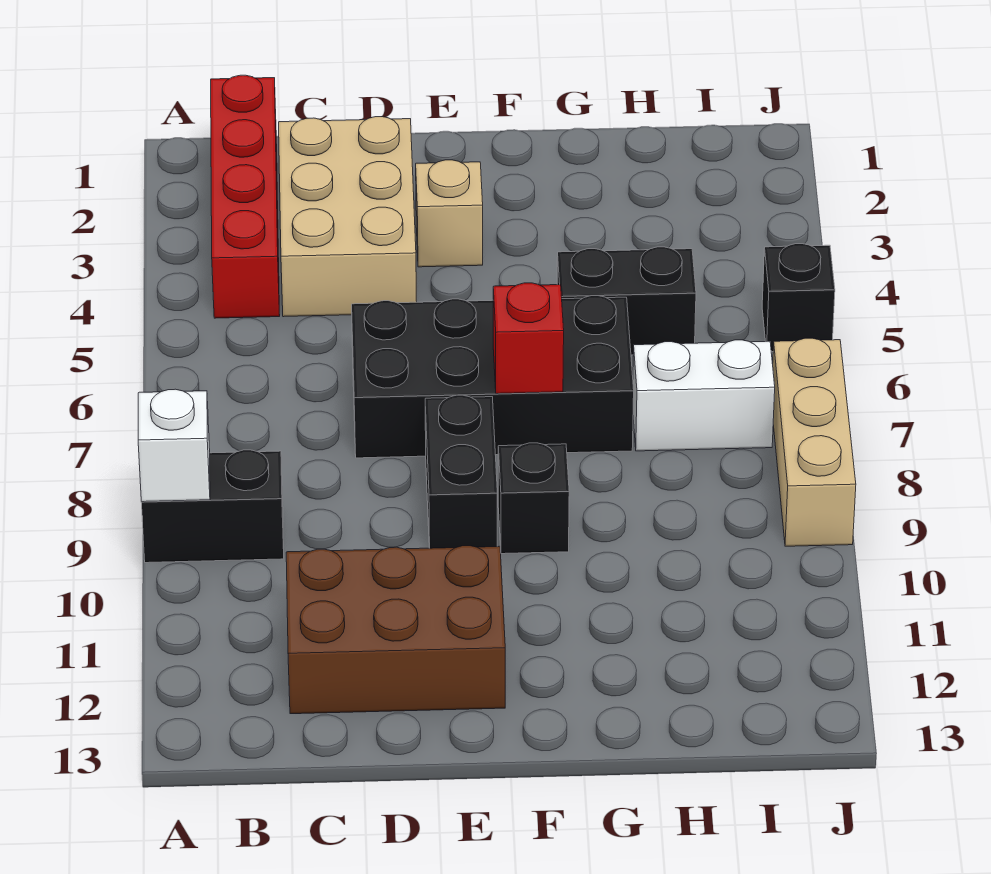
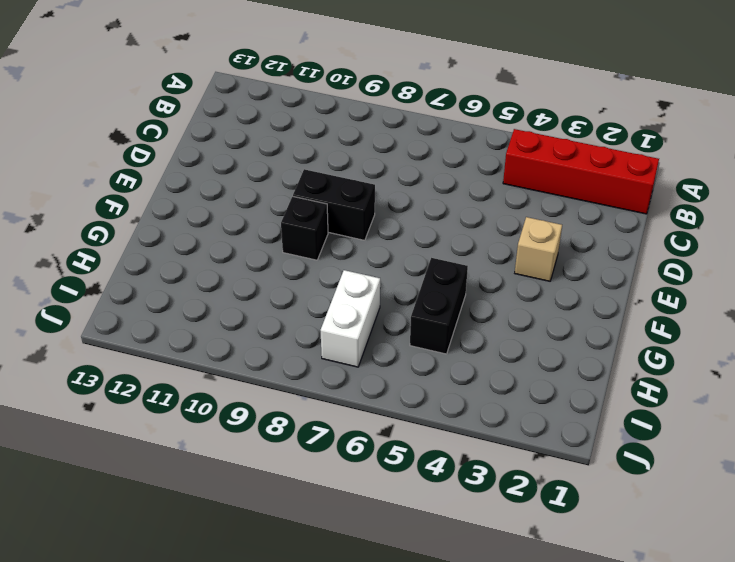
none -> black 1x2 brick [141,450,284,563]
none -> tan 2x3 brick [279,117,417,317]
none -> brown 2x3 brick [286,546,505,714]

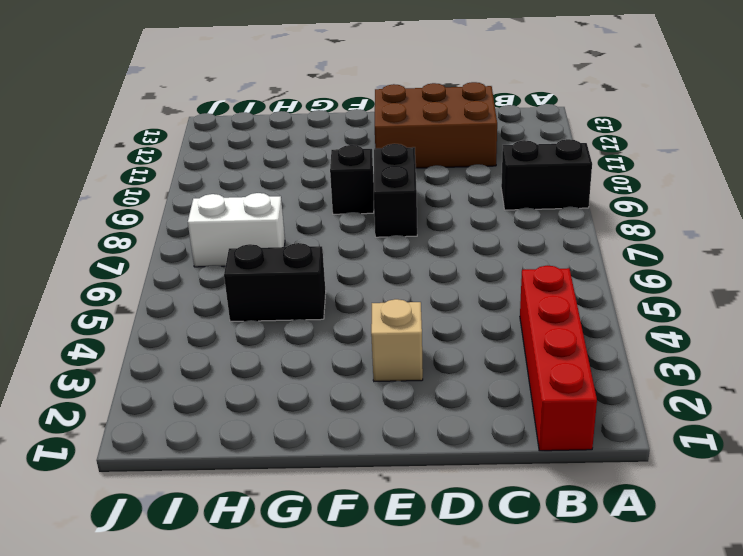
none -> tan 2x3 brick [279,117,417,317]
none -> black 2x4 brick [352,296,634,458]
none -> black 1x1 brick [762,244,835,352]

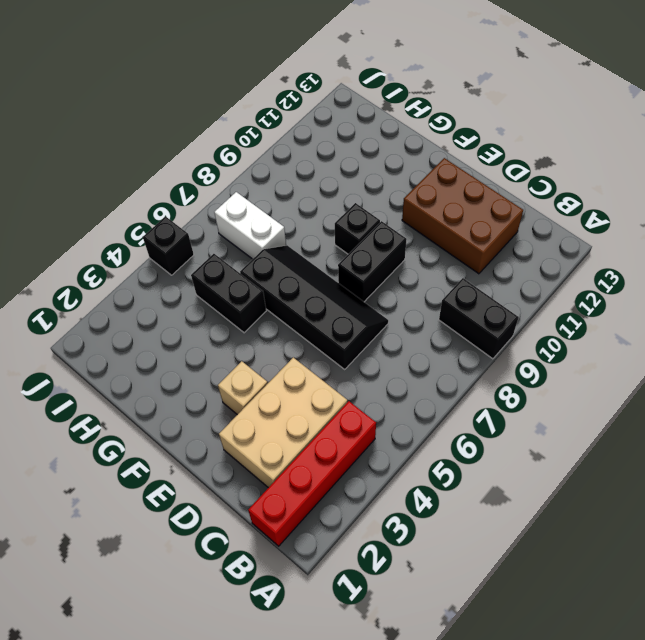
black 2x4 slope [240,245,388,369] -> black 2x4 brick [352,296,634,458]
none -> tan 1x3 brick [773,338,856,546]
none -> white 1x1 brick [138,389,210,502]
none -> red 1x1 brick [493,283,564,394]

